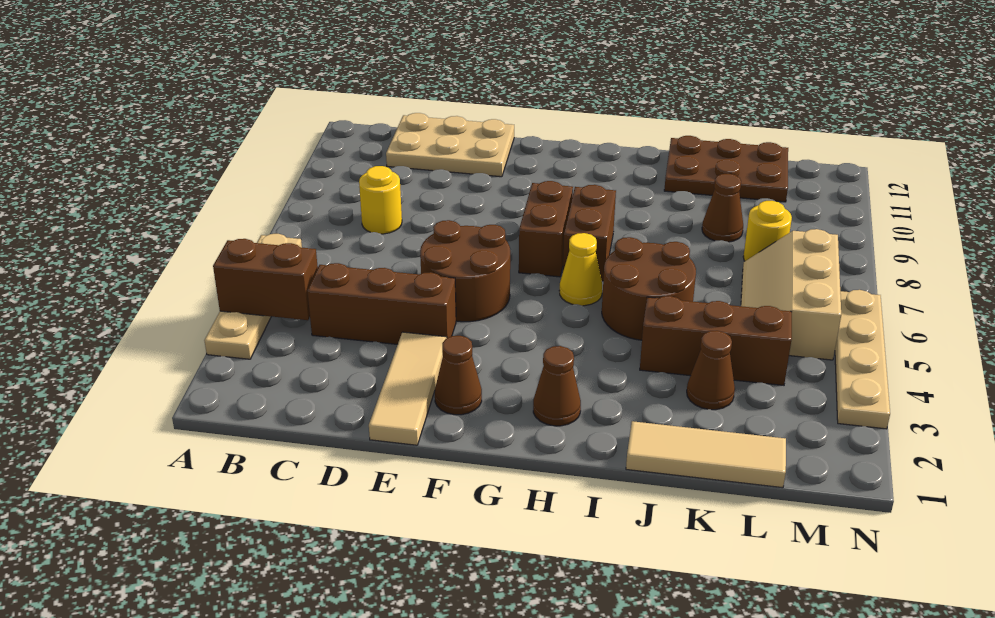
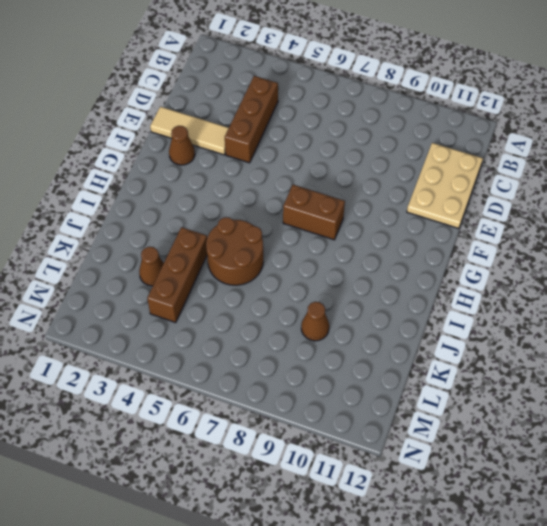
none -> tan 1x4 plate [204,234,302,359]
none -> yellow 1x1 round brick [359,166,402,234]
none -> brown 2x2 round brick [420,220,510,322]

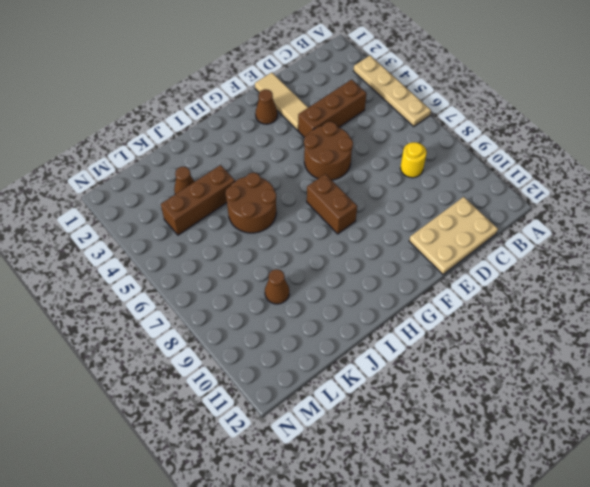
none -> brown 1x1 cone [533,346,581,426]
none -> yellow 1x1 cone [559,233,602,306]
none -> brown 1x2 brick [563,185,616,281]

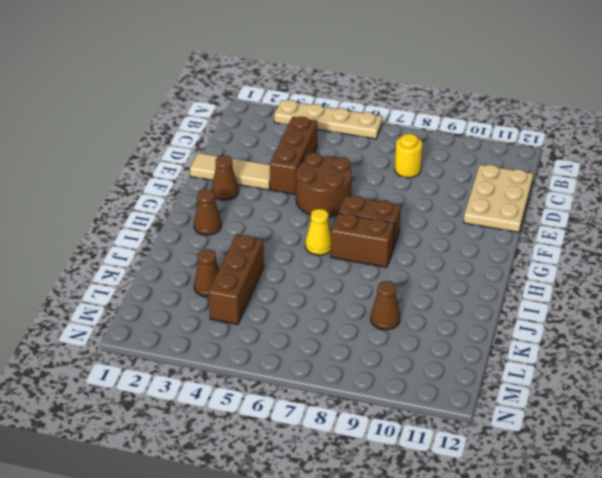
none -> brown 2x2 round brick [602,237,696,340]
none -> tan 1x3 tile [626,421,786,488]
none -> brown 2x3 plate [664,136,788,202]

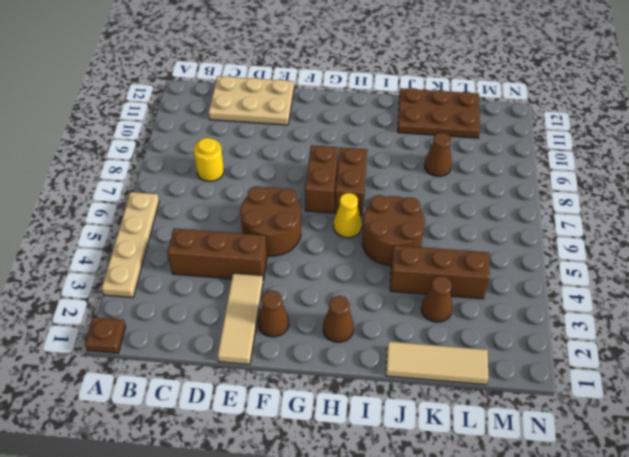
brown 1x1 plate [85,317,126,353] -> none
none -> tan 2x3 slope [741,229,841,360]
none -> yellow 1x1 round brick [743,201,792,261]
none -> tan 1x4 plate [835,290,890,429]

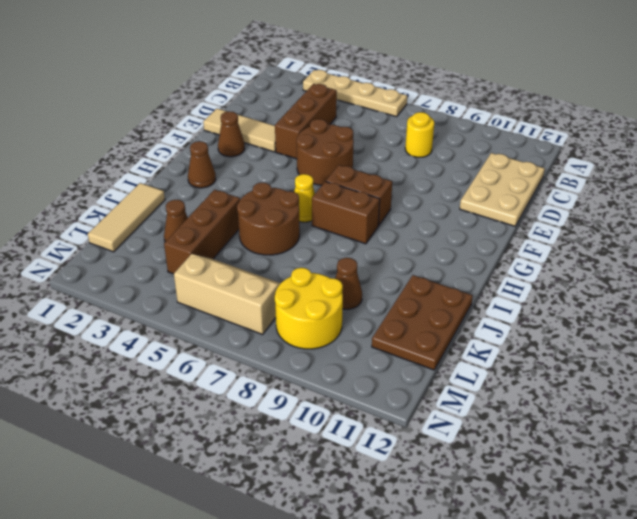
yellow 2x2 round brick [275,268,343,349] -> yellow 1x1 round brick [743,201,792,261]
none -> tan 1x4 plate [835,290,890,429]
none -> brown 1x2 brick [213,239,318,320]

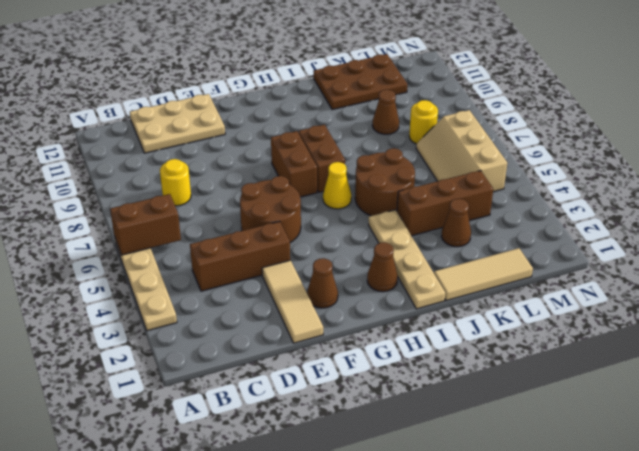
brown 1x2 brick [110,194,181,255] -> brown 1x2 brick moved to [213,239,318,320]
tan 1x4 plate [368,210,445,309] -> tan 1x4 plate moved to [835,290,890,429]

